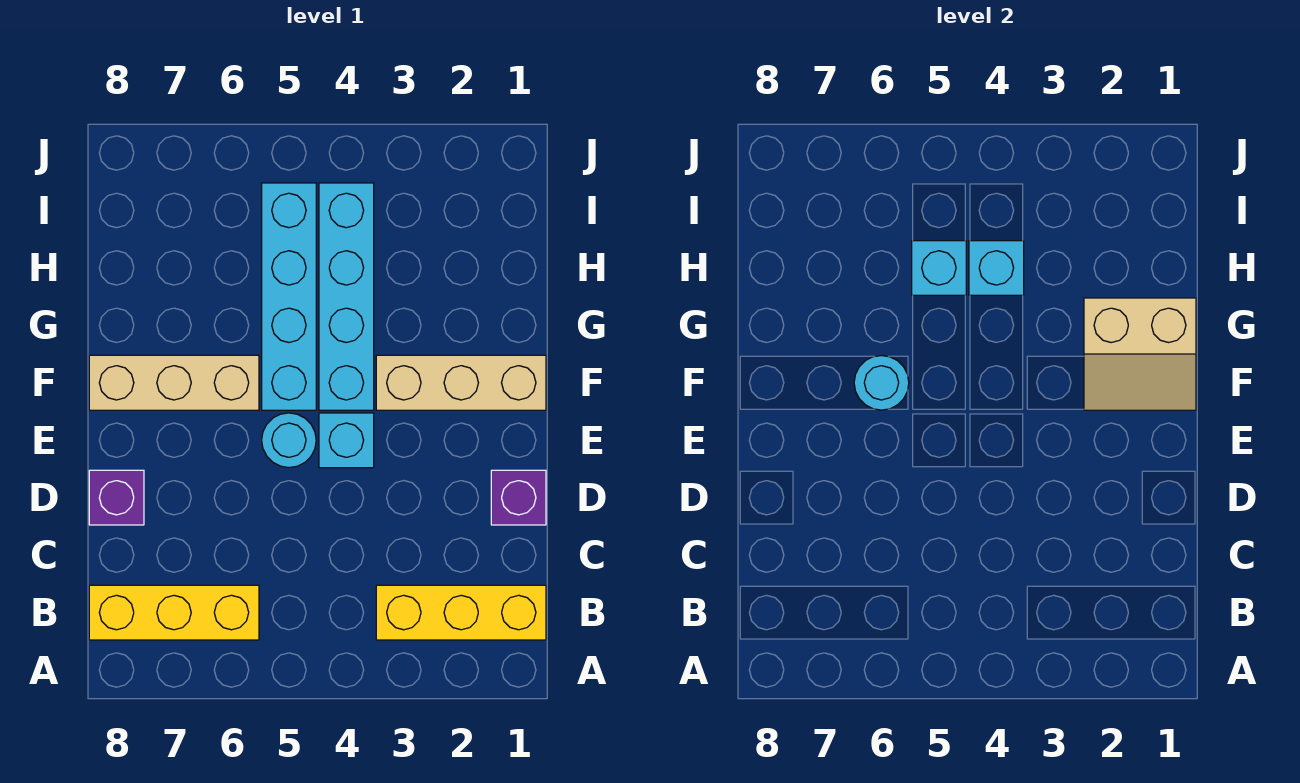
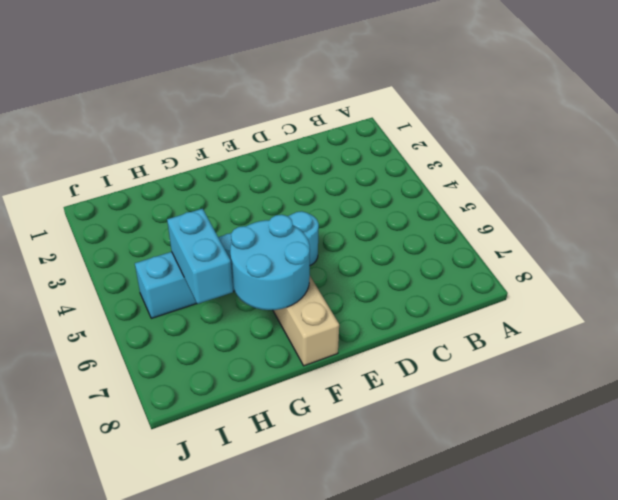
cyan 2x2 round brick [230,215,310,310] -> cyan 1x1 round brick [854,356,909,410]
cyan 1x2 brick [167,209,233,304] -> cyan 1x1 brick [912,241,966,295]
none -> yellow 1x3 brick [376,585,546,640]
none -> yellow 1x3 brick [89,585,259,640]
none -> purple 1x1 brick [491,470,546,525]

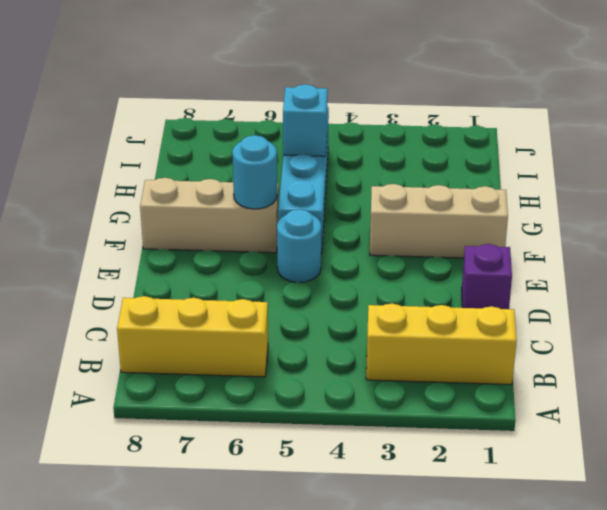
none -> purple 1x1 brick [89,470,144,525]
none -> cyan 1x1 brick [319,413,374,468]
none -> cyan 1x4 brick [319,183,374,410]

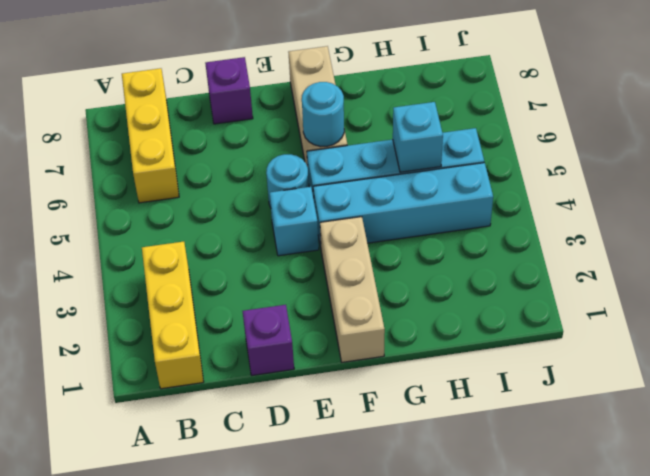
none -> tan 2x2 slope [1084,298,1196,410]
none -> cyan 1x1 brick [969,241,1024,295]

